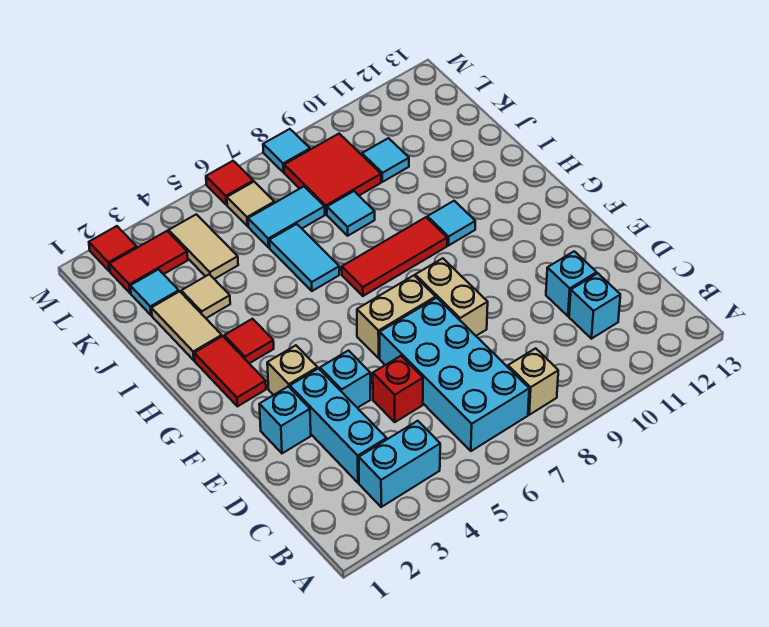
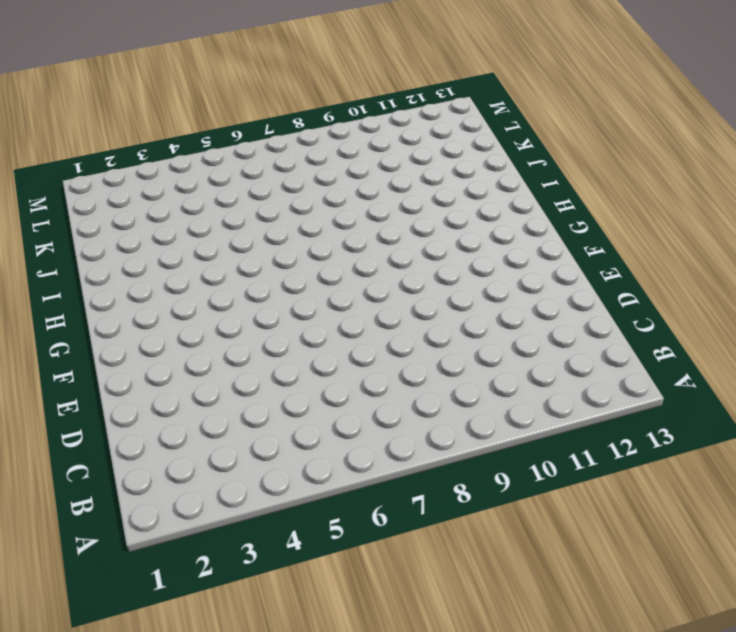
none -> cyan 1x2 brick [359,421,440,507]
none -> cyan 2x4 brick [380,298,529,451]
none -> tan 1x1 brick [508,348,558,415]
none -> cyan 1x3 brick [290,368,387,483]

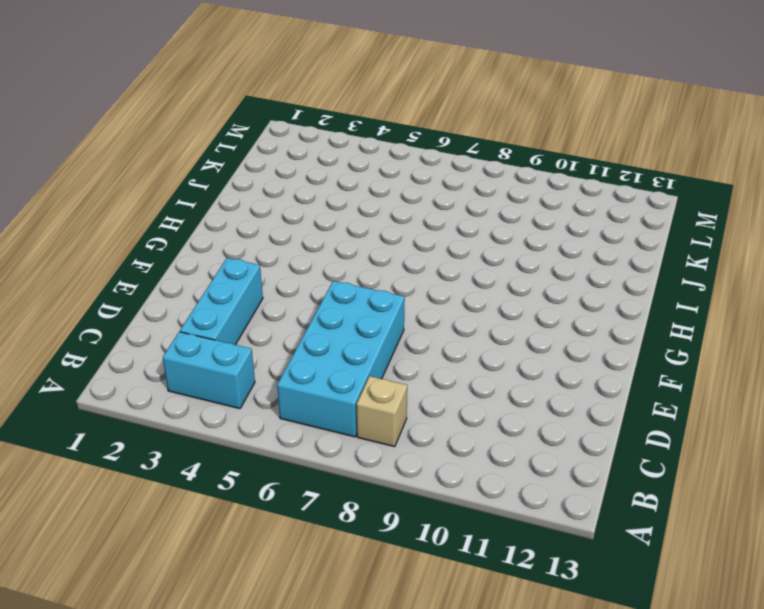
none -> cyan 1x1 brick [569,273,620,339]
none -> red 1x1 brick [373,356,423,422]
none -> cyan 1x1 brick [546,251,597,316]
none -> cyan 1x1 brick [259,386,311,453]

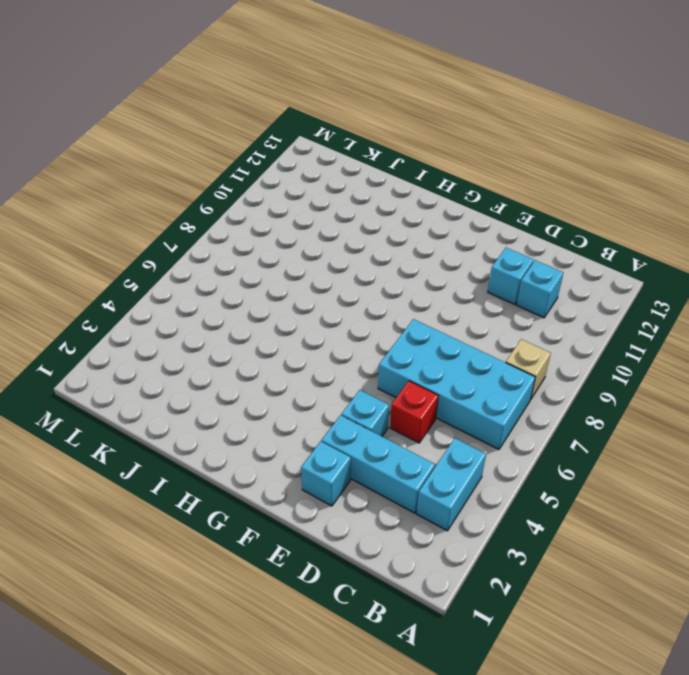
none -> tan 1x2 brick [415,258,488,336]
none -> tan 1x1 brick [267,345,318,395]
none -> tan 1x2 brick [357,276,436,358]
none -> red 1x2 tile [194,336,266,406]

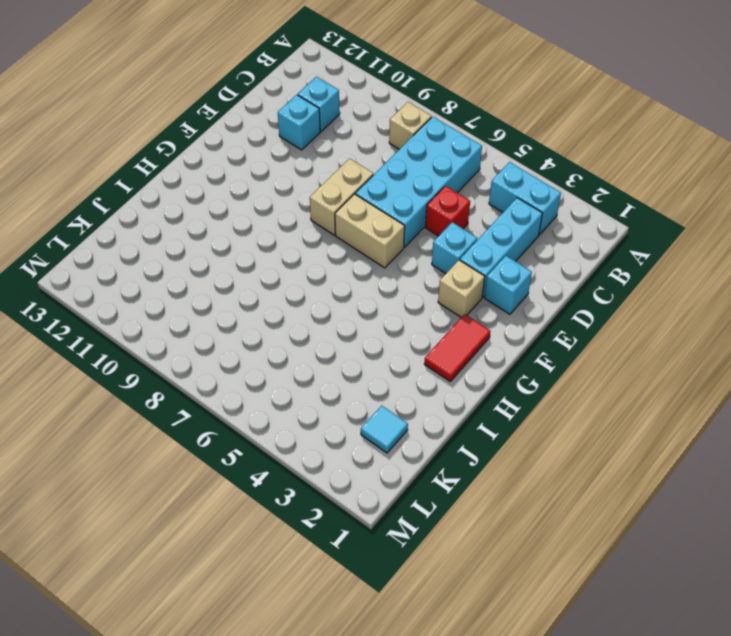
none -> red 1x1 tile [224,319,274,363]
none -> red 1x3 tile [342,217,447,296]
none -> cyan 1x1 tile [427,201,475,246]
none -> tan 1x2 tile [151,291,222,360]

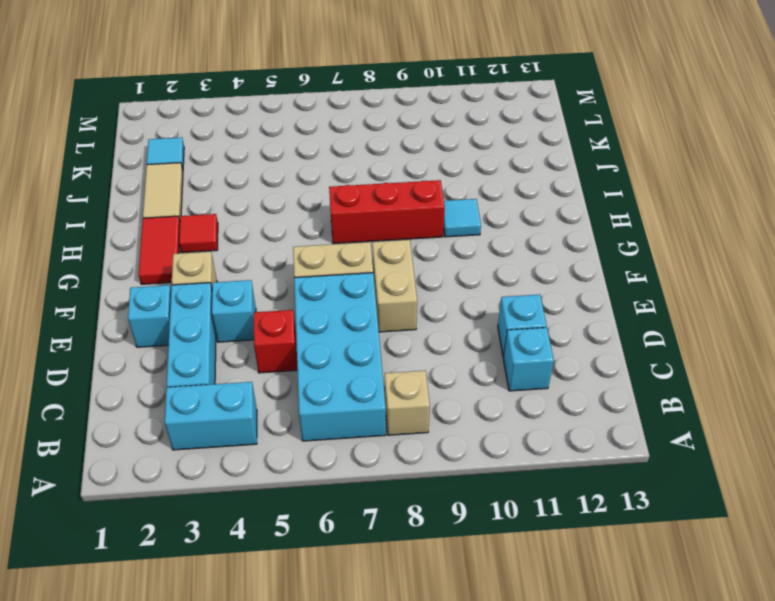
red 1x3 brick [329,180,445,244] -> red 1x3 tile [342,217,447,296]
none -> cyan 1x2 tile [269,224,339,291]
none -> tan 1x1 tile [181,274,230,318]
none -> cyan 1x1 tile [327,191,375,236]
none -> tan 1x2 tile [169,214,238,279]

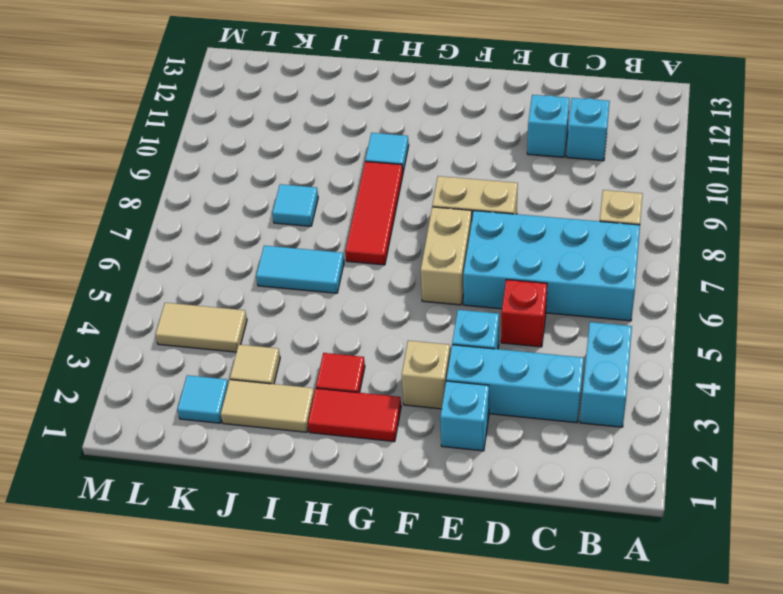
none -> cyan 1x2 tile [248,187,325,247]
none -> red 2x2 tile [284,134,381,214]
none -> cyan 1x1 tile [362,138,409,182]
none -> red 1x2 tile [110,231,188,293]

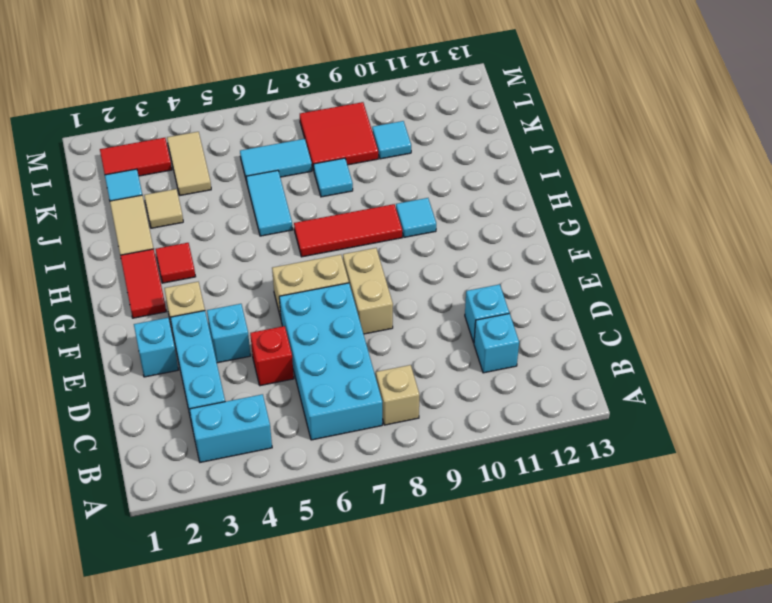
none -> tan 1x1 tile [227,182,274,226]
none -> red 1x1 tile [89,226,137,271]
none -> red 1x1 tile [206,161,253,205]
none -> cyan 1x1 tile [263,129,310,172]

